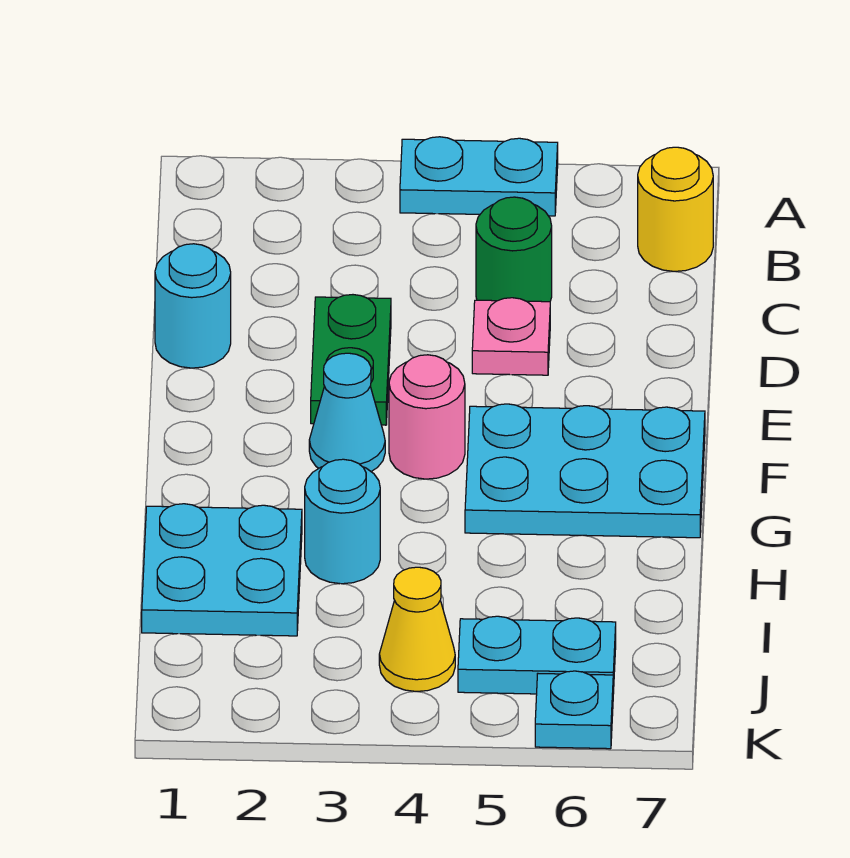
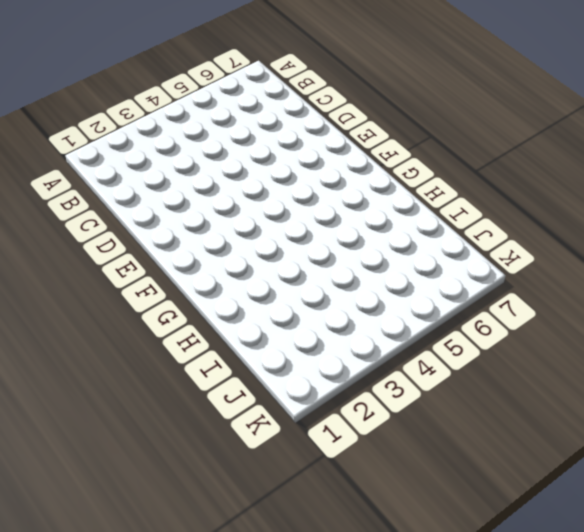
none -> cyan 1x2 plate [400,137,558,216]
none -> yellow 1x1 round brick [638,147,713,271]
none -> green 1x1 round brick [476,197,552,302]

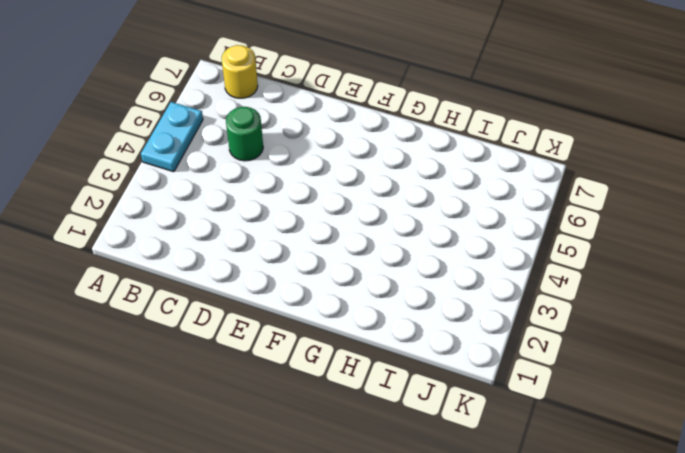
none -> cyan 1x1 round brick [155,244,231,368]
none -> green 1x2 plate [311,295,391,425]
none -> pink 1x1 plate [472,298,550,375]

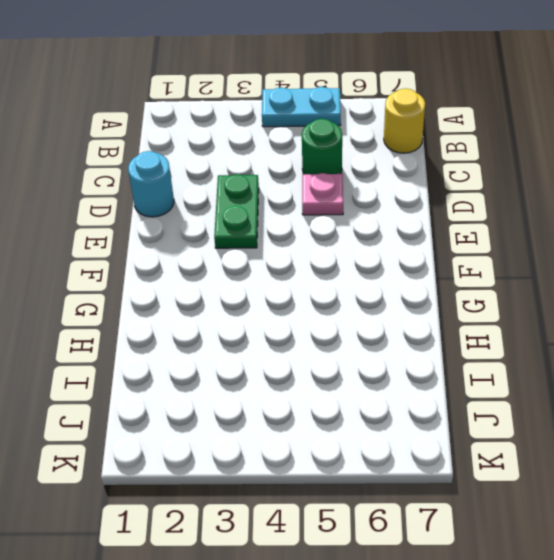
none -> cyan 1x1 cone [309,353,385,471]
none -> pink 1x1 round brick [389,355,465,479]
none -> cyan 2x3 plate [465,404,705,538]

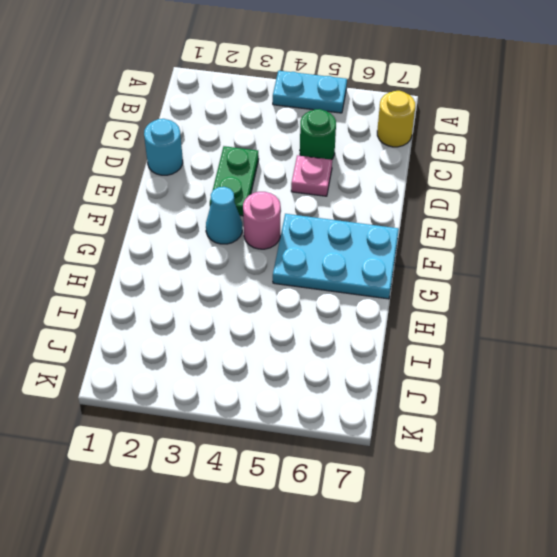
none -> cyan 2x2 plate [142,504,302,636]
none -> cyan 1x1 round brick [305,459,380,584]
none -> yellow 1x1 cone [379,567,455,692]

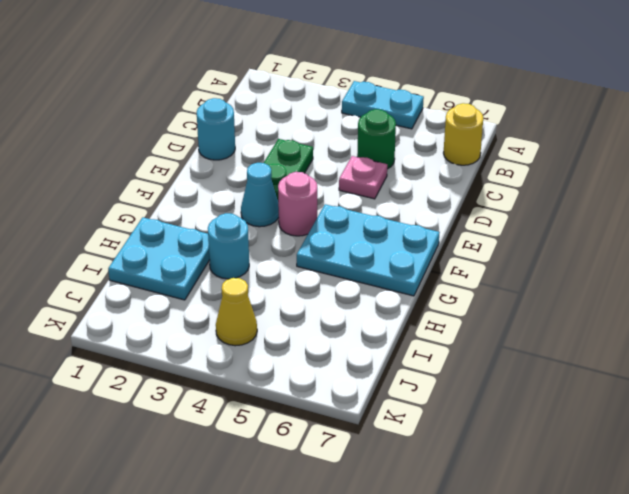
none -> cyan 1x2 plate [458,616,616,694]
none -> cyan 1x1 plate [535,671,613,749]

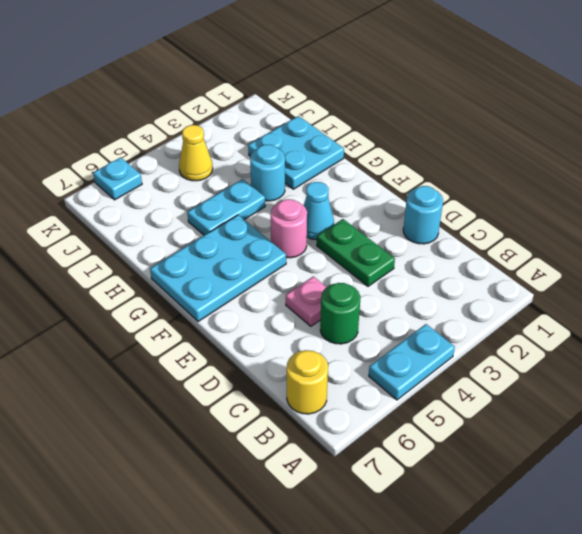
cyan 1x2 plate [187,179,265,235] -> cyan 1x2 plate moved to [458,616,616,694]

